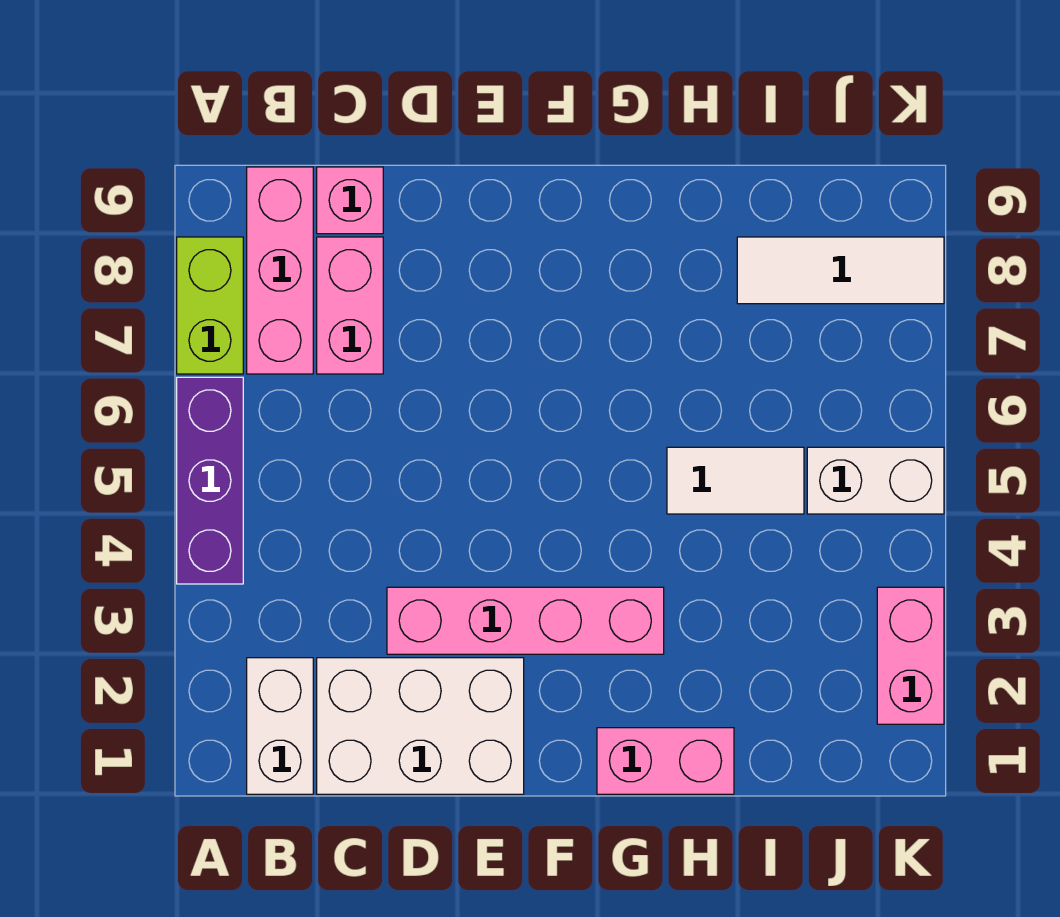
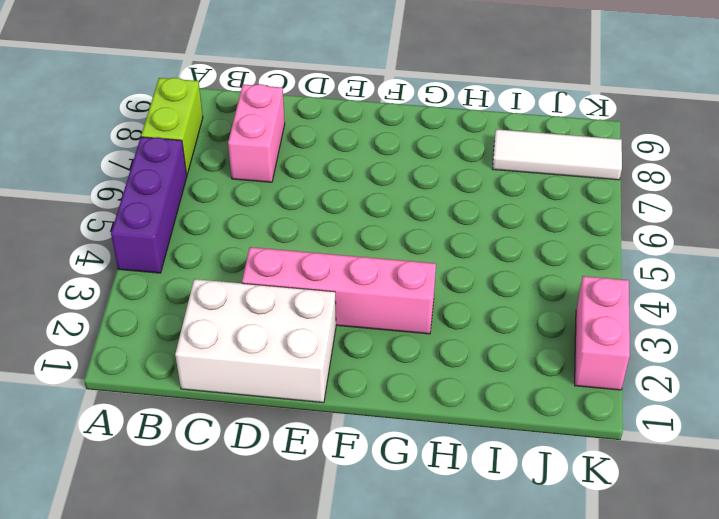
none -> white 1x2 brick [247,658,313,794]
none -> pink 1x3 brick [247,167,313,374]
none -> pink 1x1 brick [317,167,383,234]

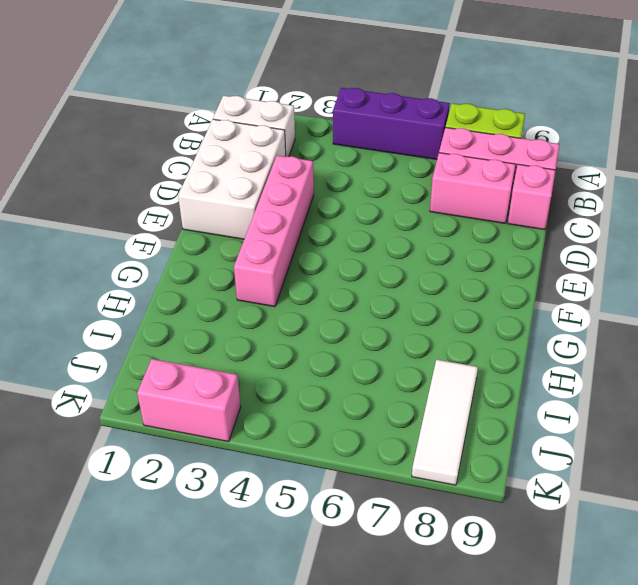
none -> pink 1x2 brick [597,728,734,794]
none -> white 1x2 tile [667,447,804,514]
none -> white 1x2 brick [807,447,944,514]

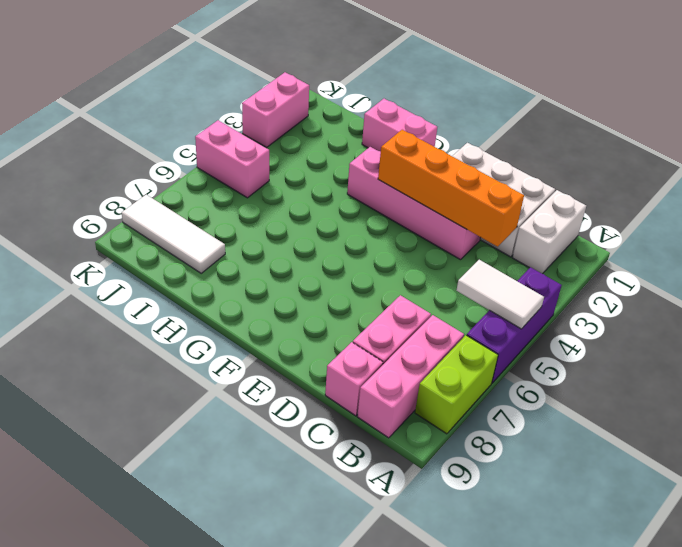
white 1x2 tile [456,260,544,329] -> white 1x2 tile moved to [667,447,804,514]
orange 1x4 brick [378,130,524,246] -> none
pink 1x2 brick [195,120,269,198] -> white 1x2 brick [807,447,944,514]

